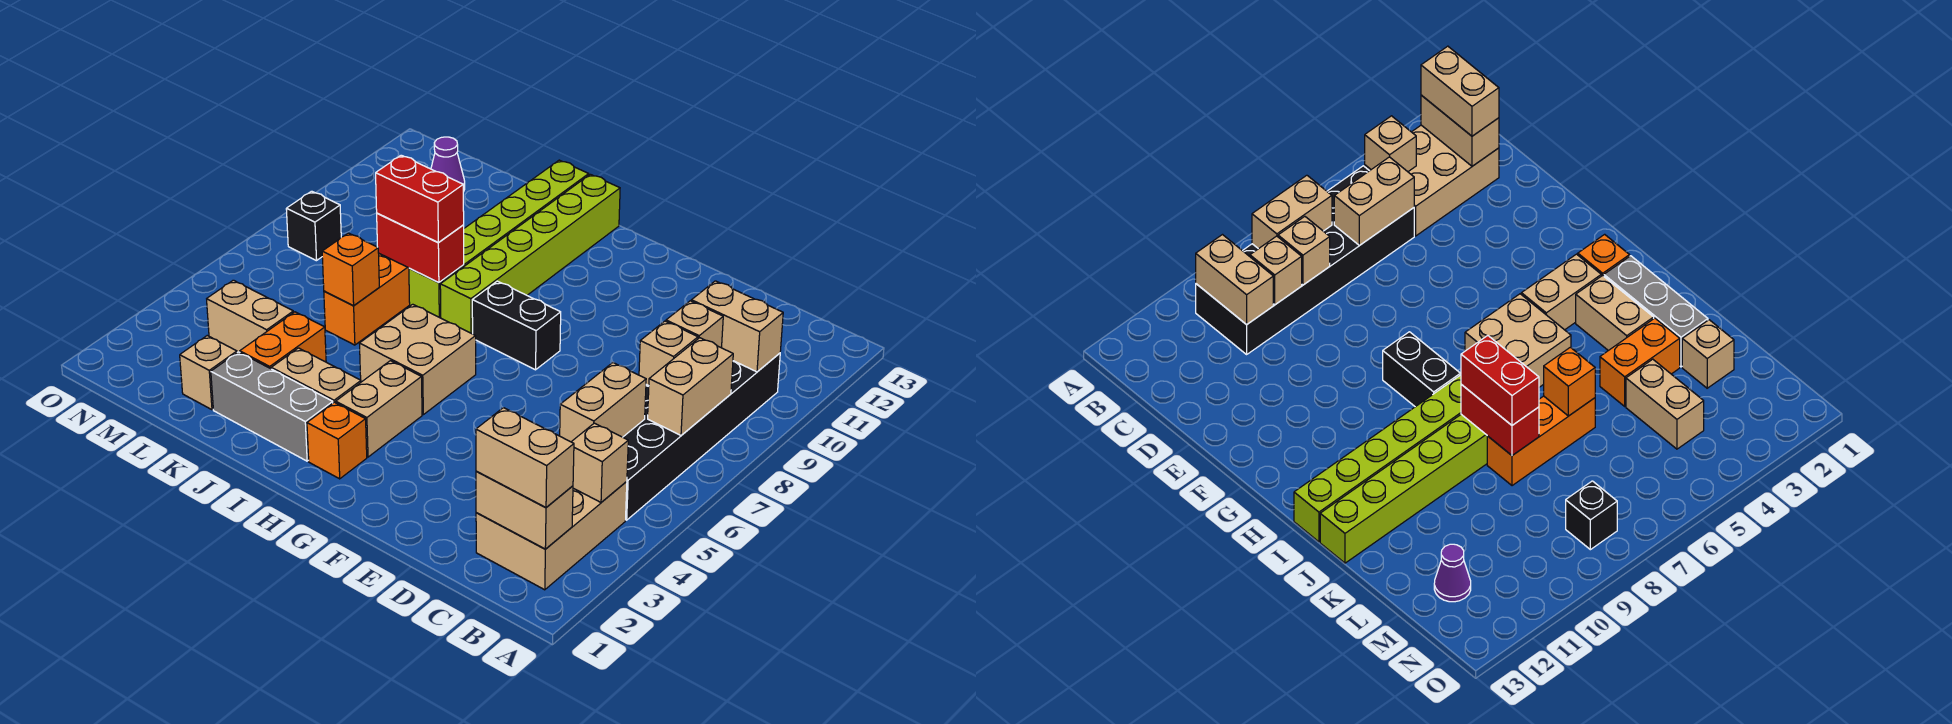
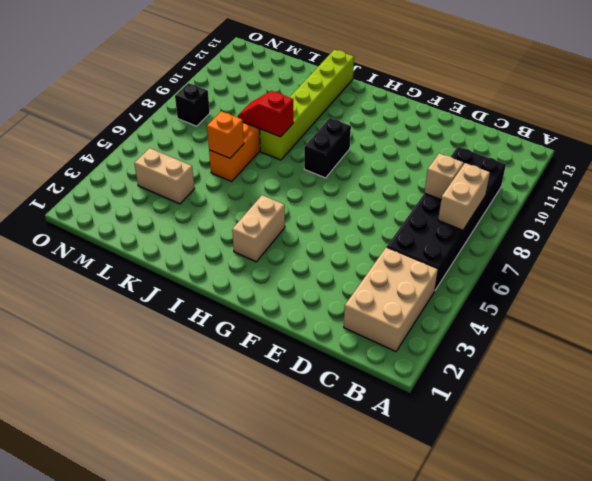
black 1x2 brick [304,118,351,178] -> black 1x2 brick turned to [472,281,561,370]
red 1x2 slope [238,91,293,137] -> red 1x2 brick [377,213,464,282]
none -> orange 1x1 brick [307,402,367,479]
none -> tan 2x2 brick [359,304,476,415]
none -> grey 1x3 brick [211,352,333,461]

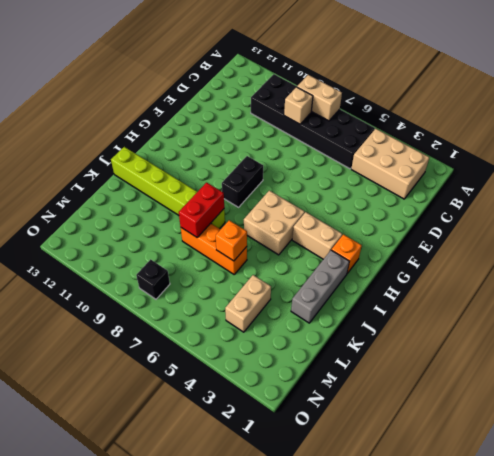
none -> tan 1x2 brick [271,348,361,403]
none -> lime 1x6 brick [440,174,620,334]
none -> orange 1x2 brick [240,312,326,369]

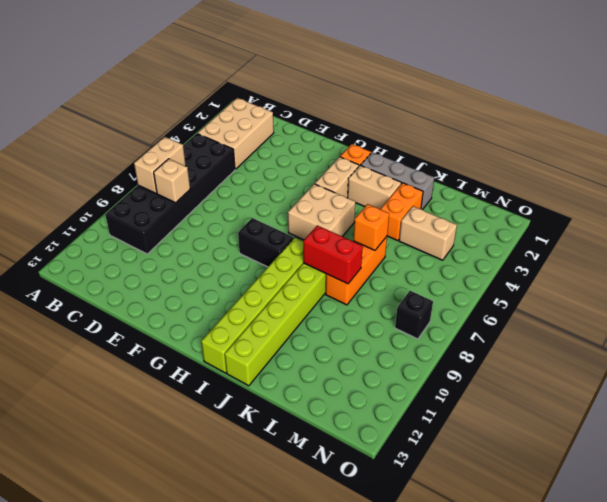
none -> tan 1x1 brick [180,336,237,410]
none -> purple 1x1 cone [431,137,465,192]
none -> tan 1x2 brick [476,471,573,549]

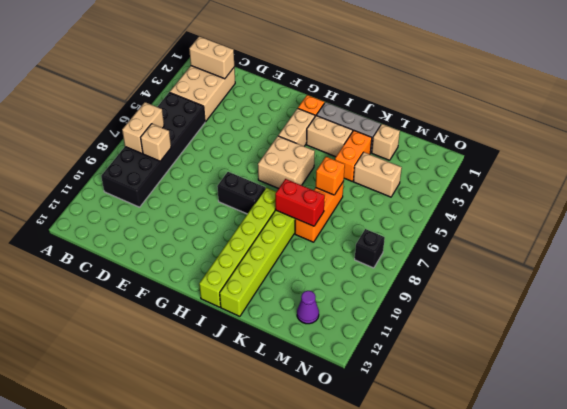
none -> tan 1x1 brick [572,423,628,502]
none -> tan 1x2 brick [691,281,783,372]
none -> tan 1x2 brick [560,363,646,442]

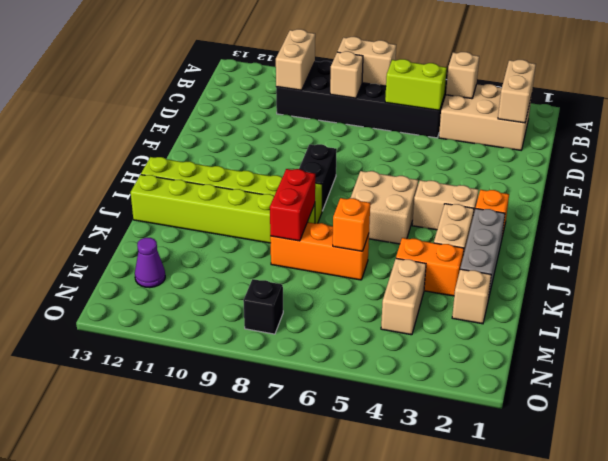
lime 1x2 brick [385,59,447,110] -> tan 1x2 brick [560,363,646,442]
none -> tan 1x1 brick [666,301,723,348]
none -> tan 1x2 brick [476,408,574,508]
none -> red 1x2 brick [376,155,464,243]

